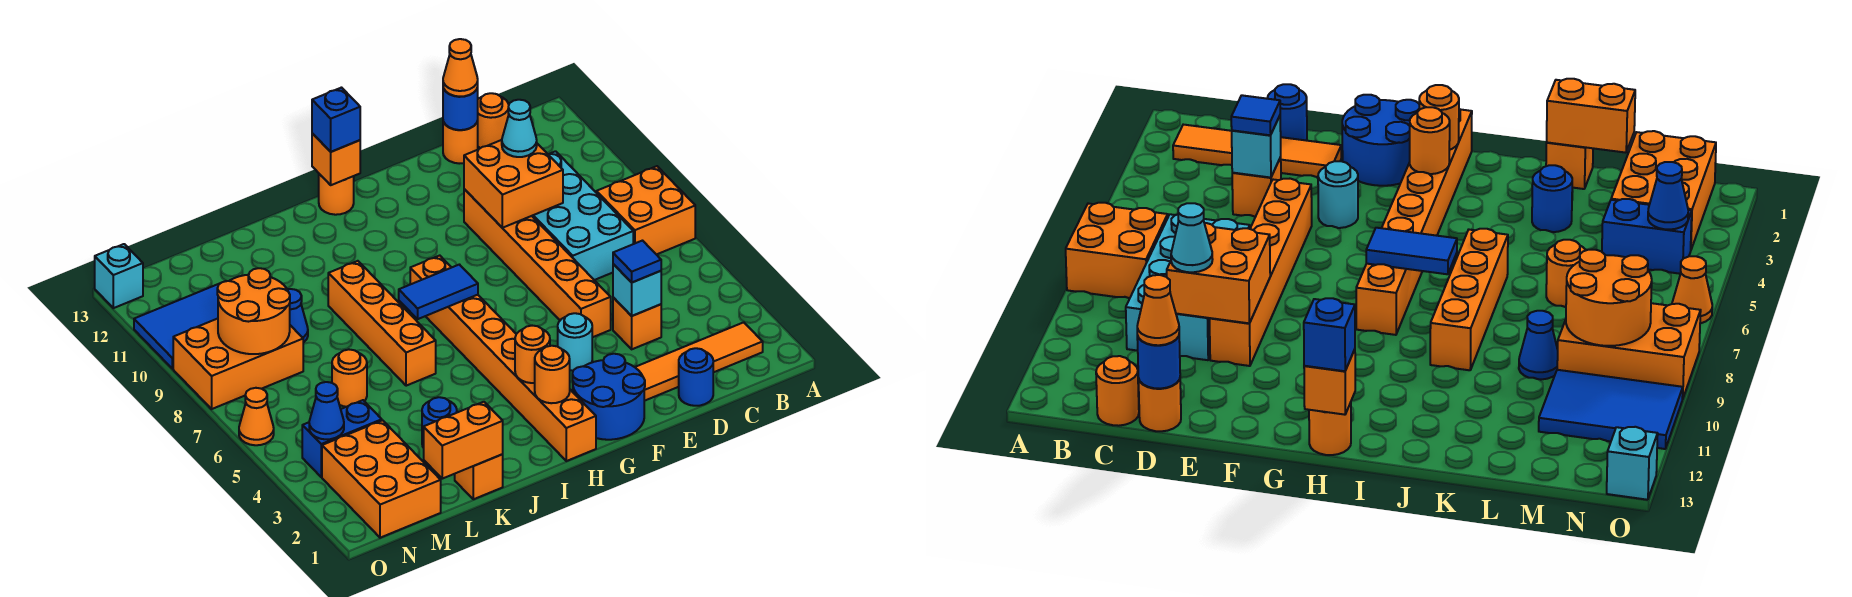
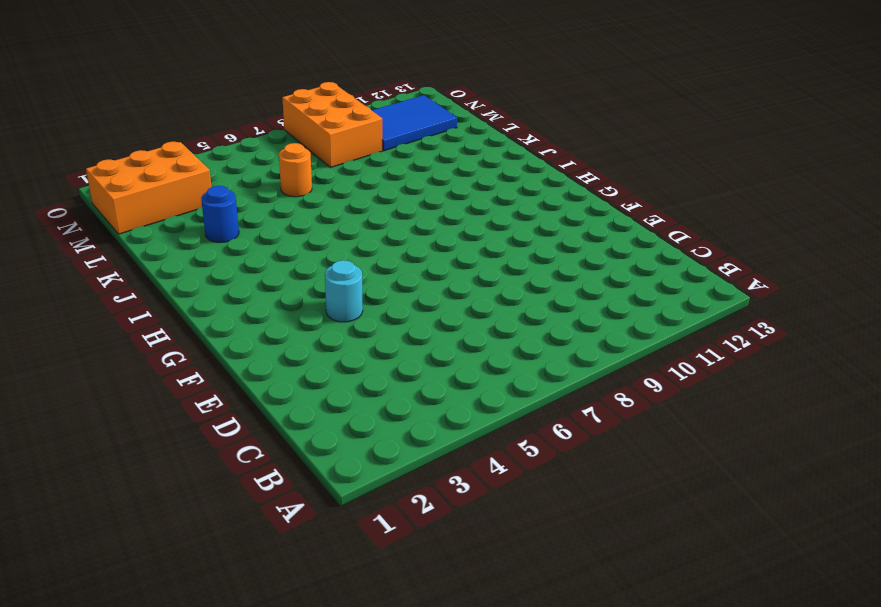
blue 2x3 tile [372,95,457,151] -> blue 2x3 tile turned to [134,284,219,369]
none -> orange 2x2 brick [597,166,695,255]
none -> orange 1x4 tile [635,322,763,401]
none -> cyan 2x4 brick [532,151,633,280]
none -> orange 1x1 round brick [478,93,509,148]

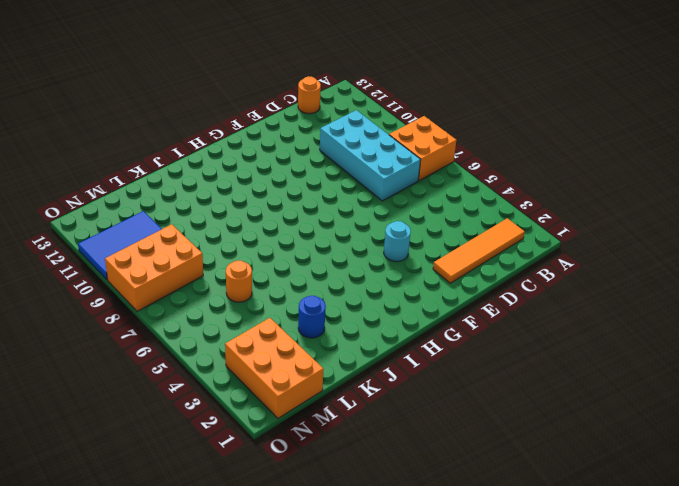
none -> blue 1x1 round brick [679,348,713,406]
none -> orange 1x1 brick [613,297,661,349]
none -> orange 1x1 round brick [443,121,478,164]
none -> orange 1x6 brick [464,189,611,337]

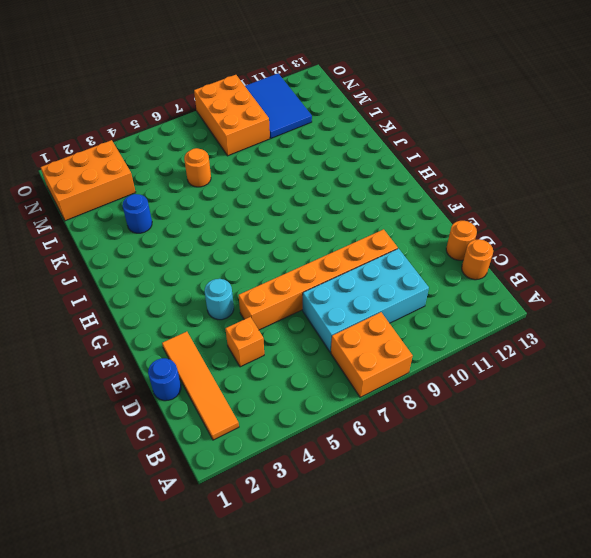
none -> blue 2x2 round brick [572,354,645,440]
none -> orange 1x8 brick [410,256,596,461]
none -> orange 1x1 round brick [319,174,354,215]
none -> orange 1x4 brick [328,261,436,386]

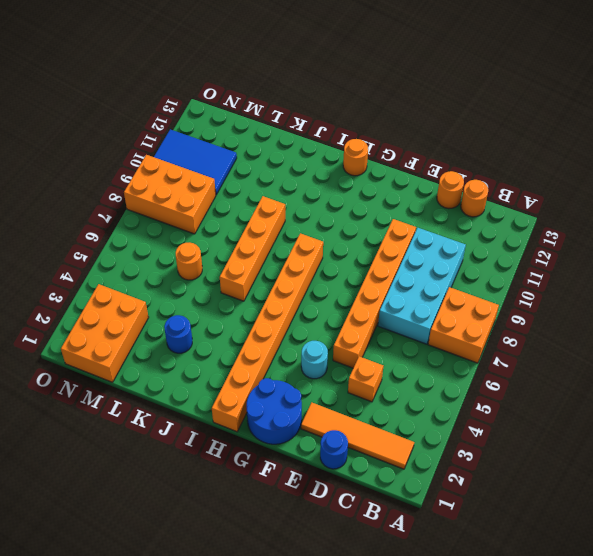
none -> orange 1x1 brick [455,454,503,499]
none -> blue 1x1 cone [287,289,308,343]
none -> blue 1x2 brick [302,400,382,477]
none -> orange 1x1 cone [239,388,274,445]

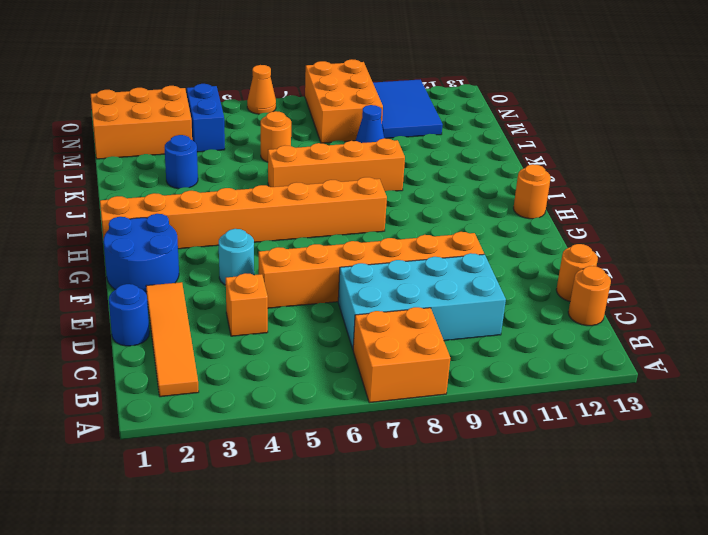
none -> orange 1x1 brick [455,454,503,499]
none -> cyan 1x1 brick [95,244,143,308]
none -> cyan 1x1 brick [613,264,661,316]
none -> orange 2x2 brick [464,140,563,228]

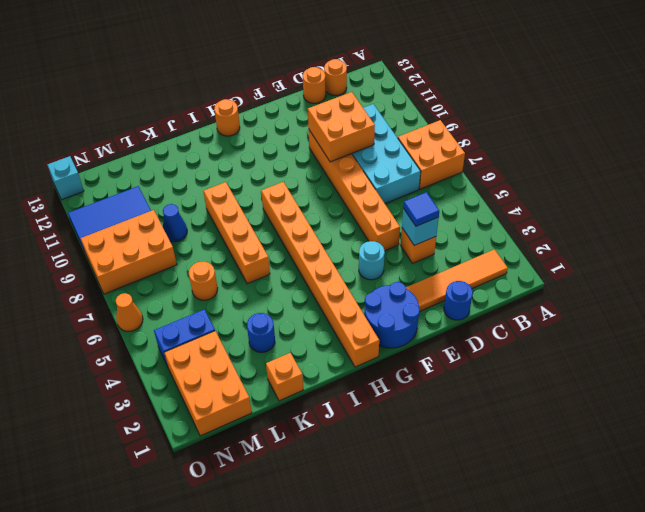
none -> blue 1x1 round brick [443,88,478,130]
none -> orange 1x1 round brick [535,346,570,403]
none -> orange 1x1 round brick [515,326,550,383]
none -> blue 1x2 tile [399,265,478,319]

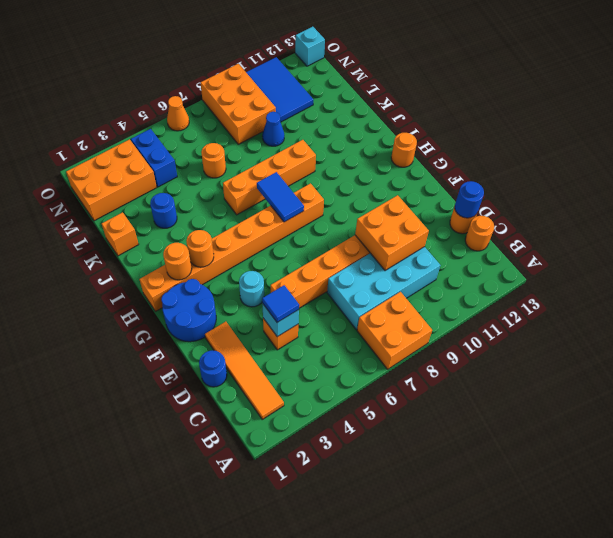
none -> orange 1x1 brick [312,133,360,185]
none -> orange 1x2 brick [424,402,503,479]
none -> orange 2x2 round brick [217,268,290,354]
none -> blue 1x1 cone [309,382,344,439]

